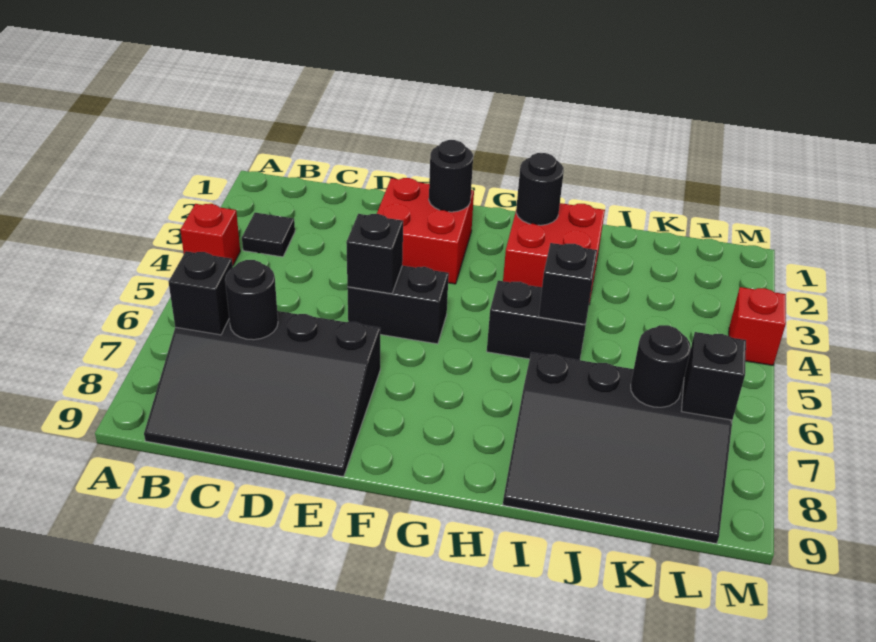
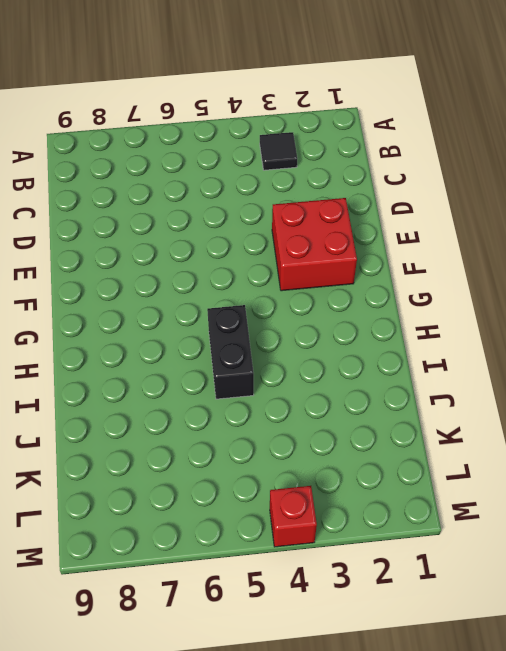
none -> red 1x1 brick [180,204,240,265]
none -> black 3x4 slope [144,311,380,477]
none -> black 1x2 brick [347,266,449,344]

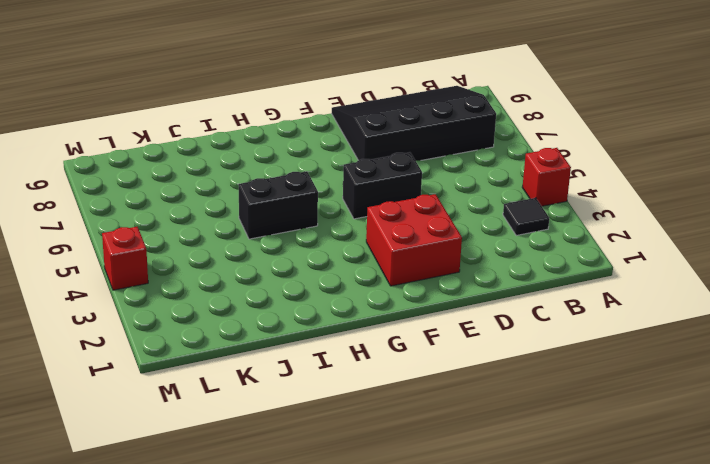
none -> red 2x2 brick [503,203,605,304]
none -> black 3x4 slope [503,352,732,544]
none -> black 1x1 brick [169,251,233,335]

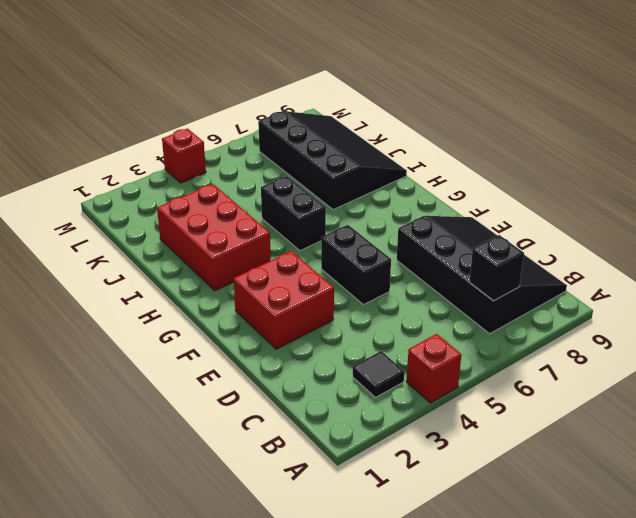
red 2x3 brick [157,184,271,291] -> red 2x2 brick [503,203,605,304]
none -> black 1x1 round brick [225,260,278,340]
none -> black 1x1 brick [346,214,403,294]
none -> black 1x1 round brick [429,140,473,212]

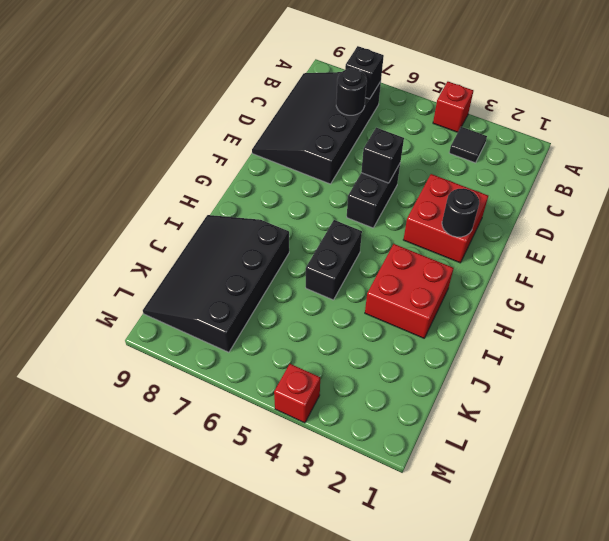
none -> black 1x1 round brick [516,153,564,225]
none -> black 1x1 brick [539,243,597,324]
none -> black 1x1 round brick [631,325,691,407]

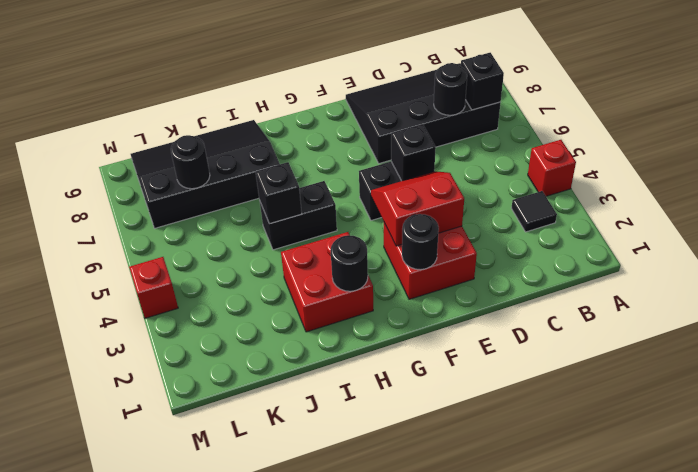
red 2x2 slope [371,171,464,246] -> none
none -> black 1x1 brick [682,332,746,420]

